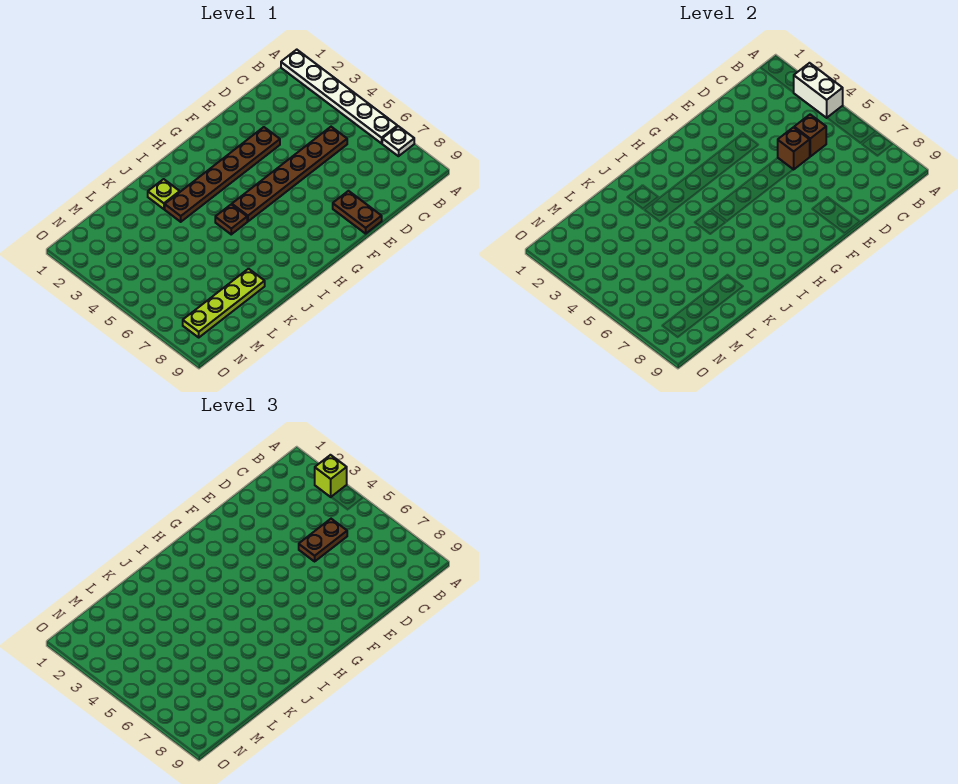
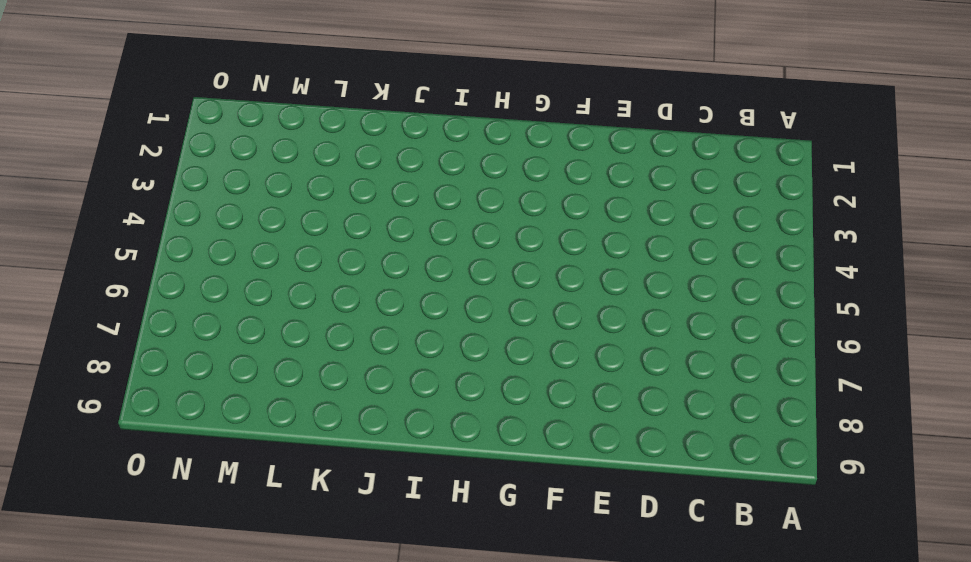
none -> white 1x6 plate [281,50,397,143]
none -> white 1x1 plate [382,126,414,156]
none -> brown 1x6 plate [232,127,347,221]

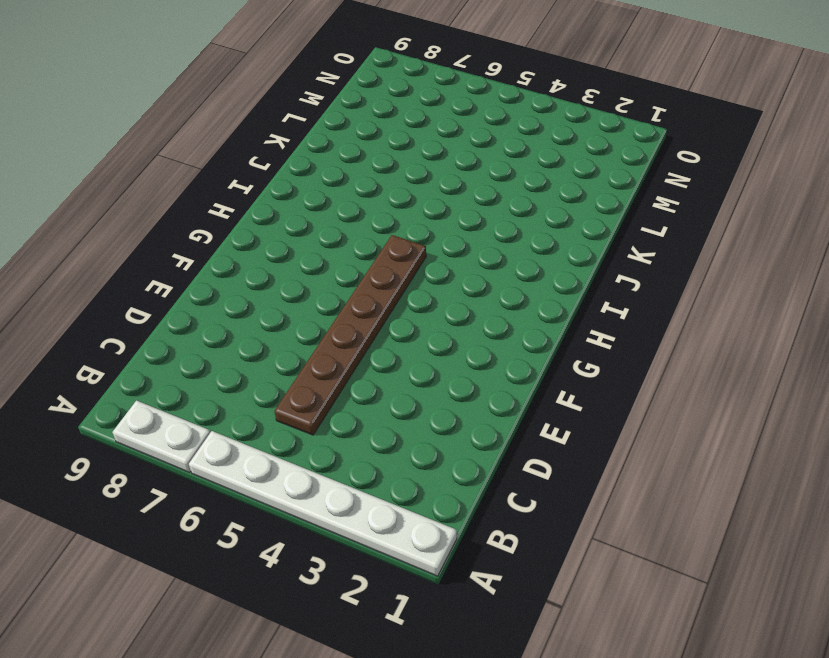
white 1x2 plate [113,401,210,472] -> white 1x1 plate [382,126,414,156]
none -> brown 1x6 plate [165,127,280,222]
none -> brown 1x2 plate [333,191,382,234]
none -> brown 1x1 plate [215,205,247,234]

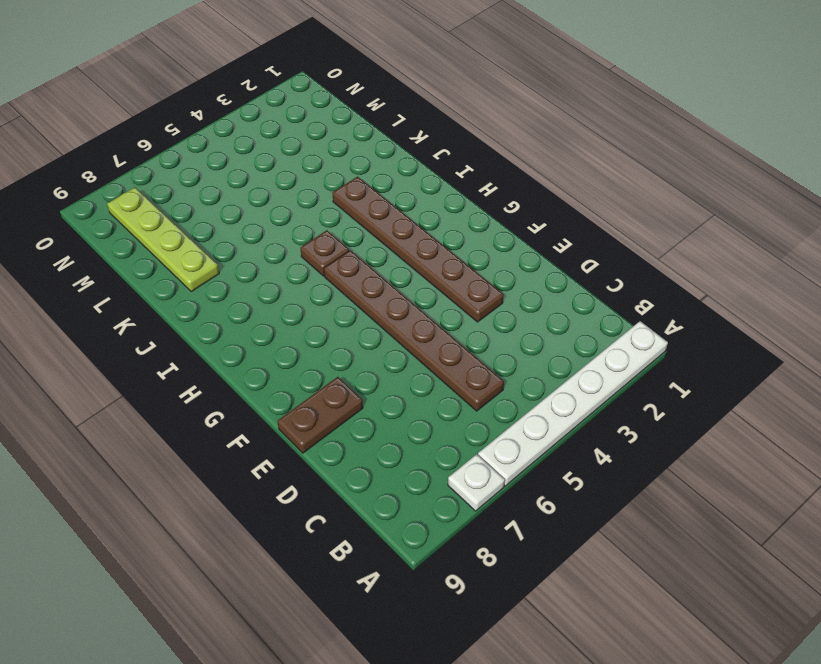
none -> lime 1x1 plate [148,179,180,209]
none -> white 1x2 brick [793,63,843,118]
none -> brown 1x1 brick [794,115,826,156]

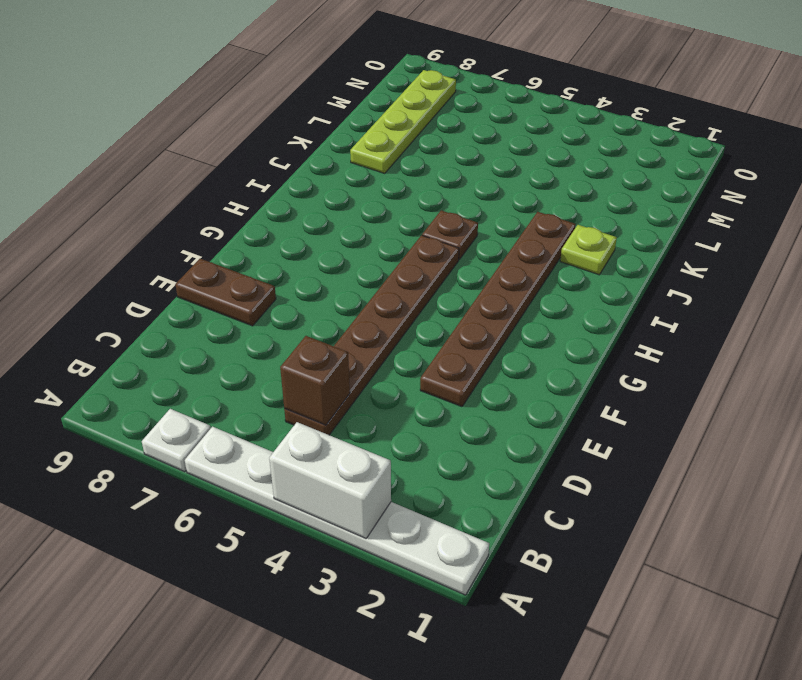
none -> brown 1x1 brick [778,127,810,170]
none -> lime 1x1 brick [315,455,347,497]
none -> brown 1x2 plate [299,519,347,561]

